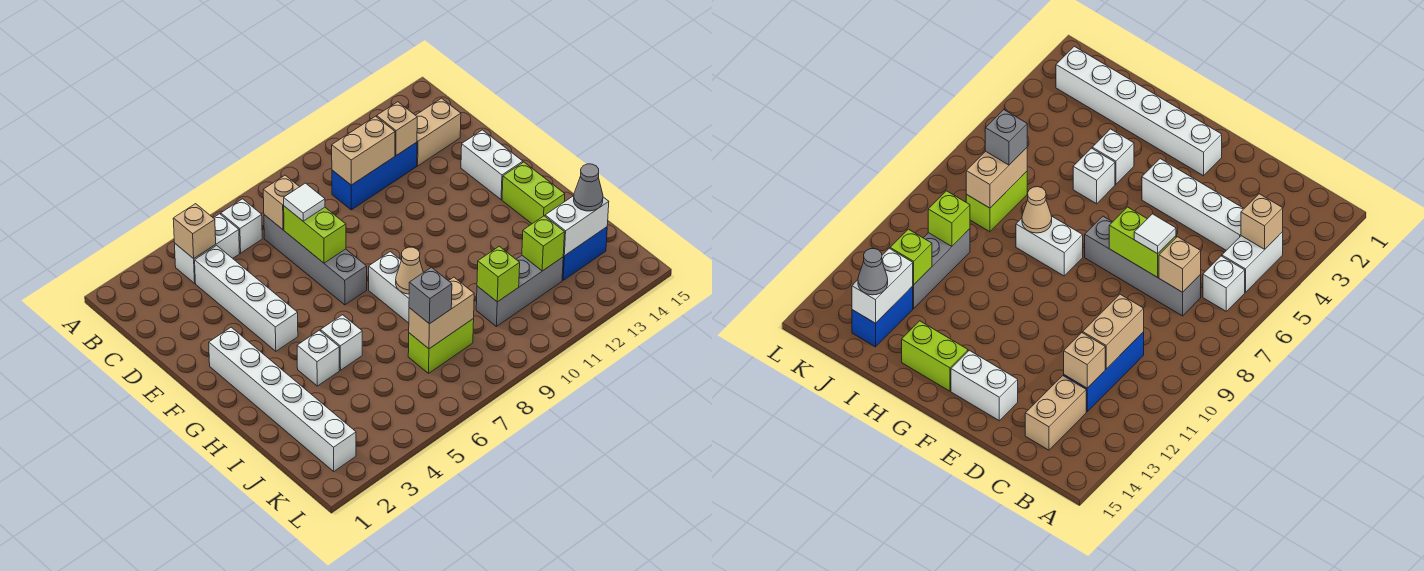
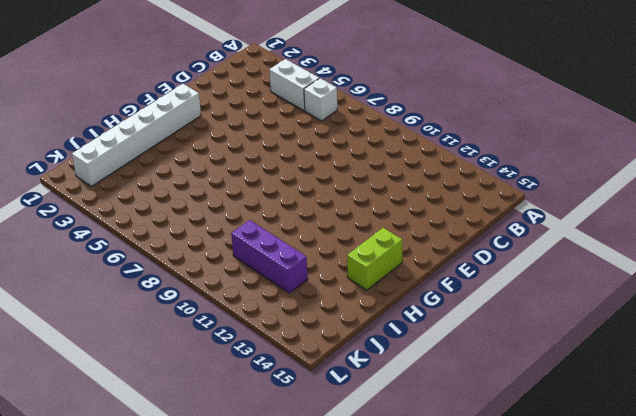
purple 1x3 brick [231,220,308,293] -> grey 1x3 brick [476,256,563,327]
none -> white 1x4 brick [195,245,298,351]
none -> grey 1x4 brick [264,215,367,305]
none -> blue 1x3 brick [332,142,417,210]

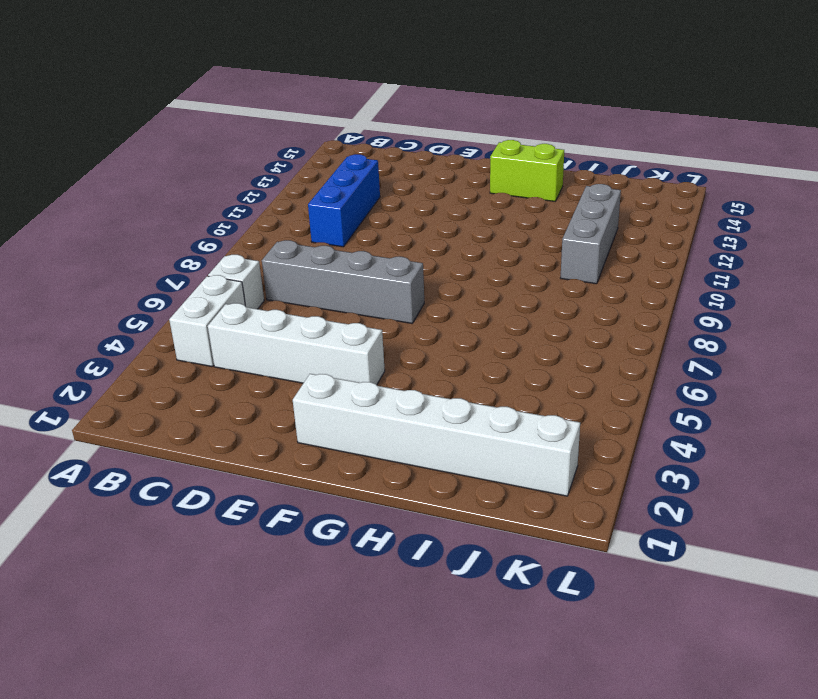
none -> tan 1x2 brick [416,98,461,166]
none -> white 1x2 brick [461,130,523,200]
none -> white 1x2 brick [369,252,409,323]

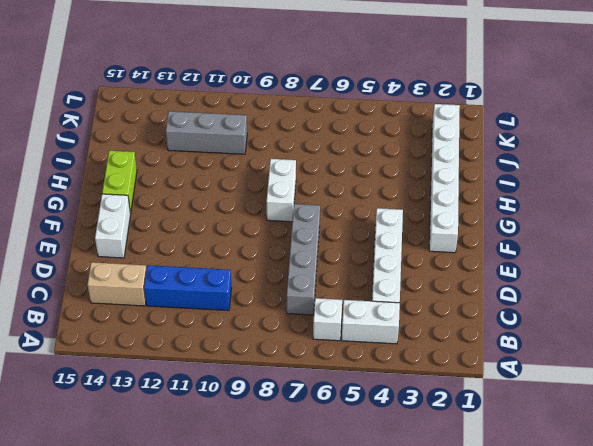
none -> white 1x1 brick [297,330,339,386]
none -> white 1x1 brick [320,315,362,370]
none -> lime 1x2 brick [408,319,474,373]

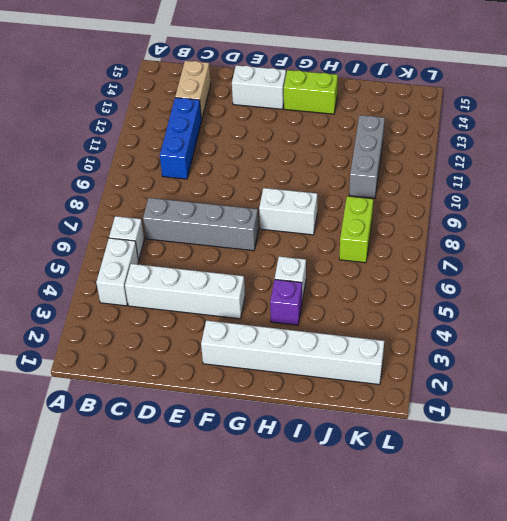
purple 1x1 brick [270,279,302,325] -> white 1x1 brick [297,330,339,386]
none -> blue 1x2 brick [562,227,607,280]
none -> tan 1x1 brick [173,204,216,259]
none -> tan 1x1 brick [263,175,299,230]

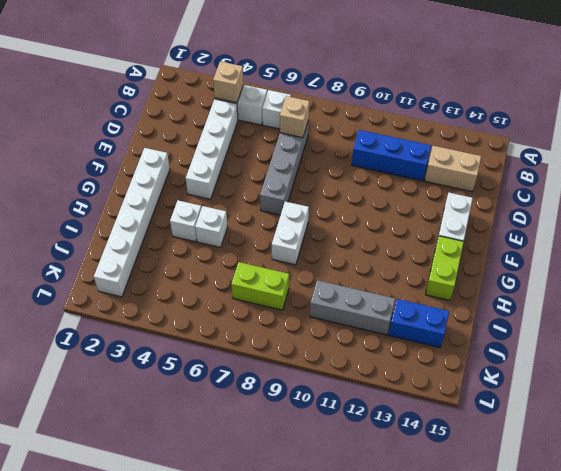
none -> tan 1x2 brick [332,116,395,185]
none -> tan 1x1 brick [377,102,417,155]
none -> lime 1x2 brick [284,206,346,263]

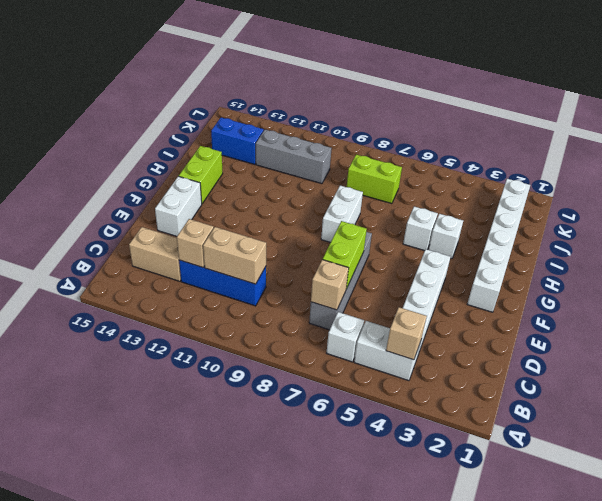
none -> tan 1x1 cone [396,247,423,294]
none -> tan 1x2 brick [409,277,474,349]
none -> lime 1x1 brick [477,246,520,302]

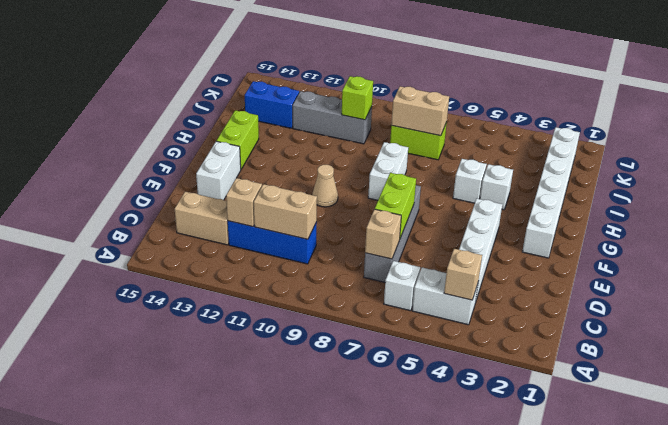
tan 1x1 cone [312,165,338,207] -> tan 1x1 cone moved to [396,247,423,294]
none -> lime 1x1 brick [522,216,565,271]
none -> white 1x2 brick [545,196,609,256]
none -> white 1x1 tile [284,183,325,221]

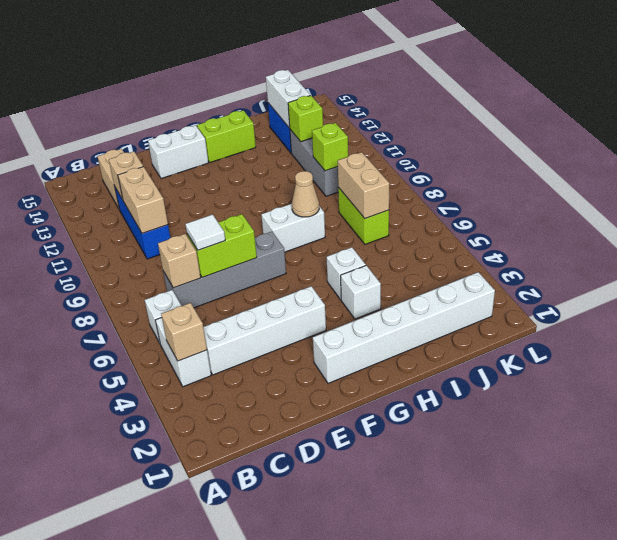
none -> grey 1x1 brick [409,267,452,324]
none -> grey 1x1 cone [574,164,603,211]

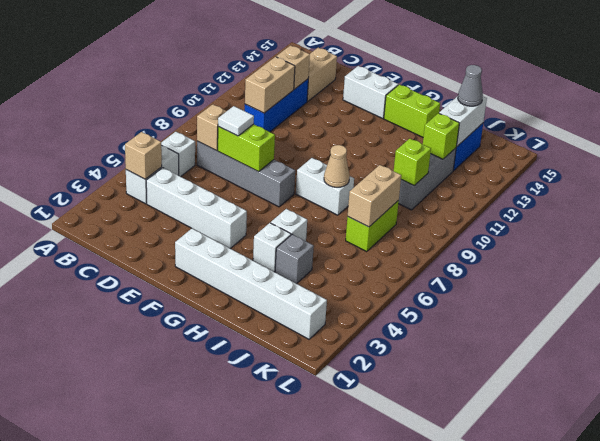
grey 1x1 brick [275,234,314,284] -> grey 1x1 brick moved to [409,267,452,324]

